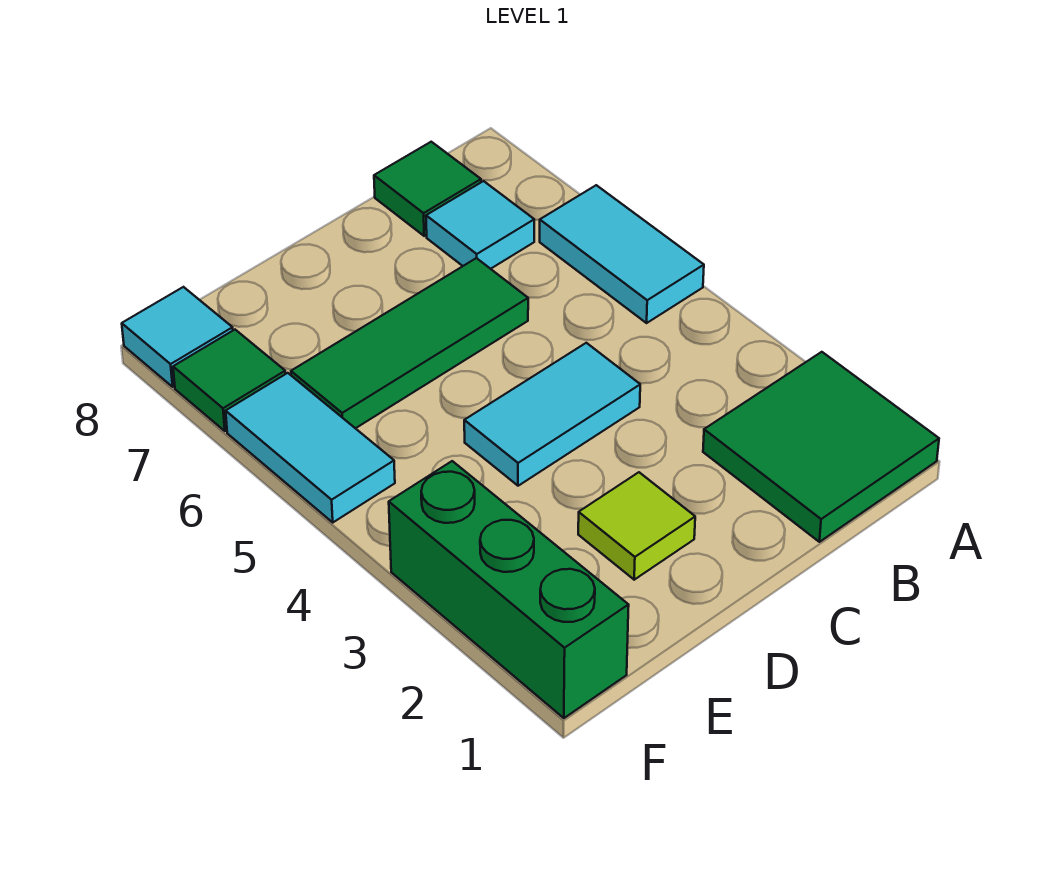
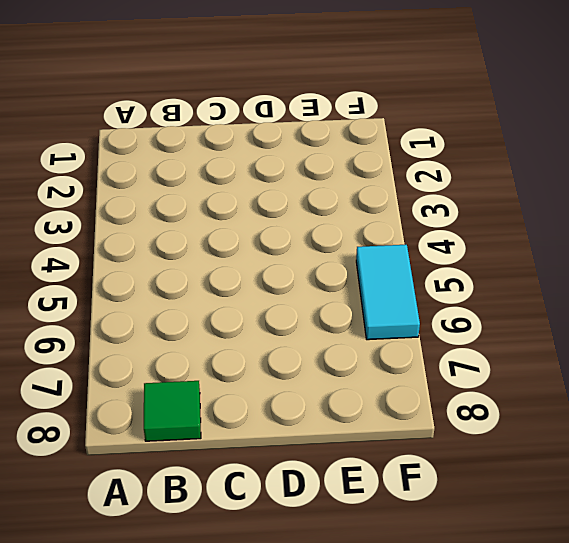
none -> green 2x2 tile [703,352,939,542]
none -> cyan 1x2 tile [540,185,704,323]

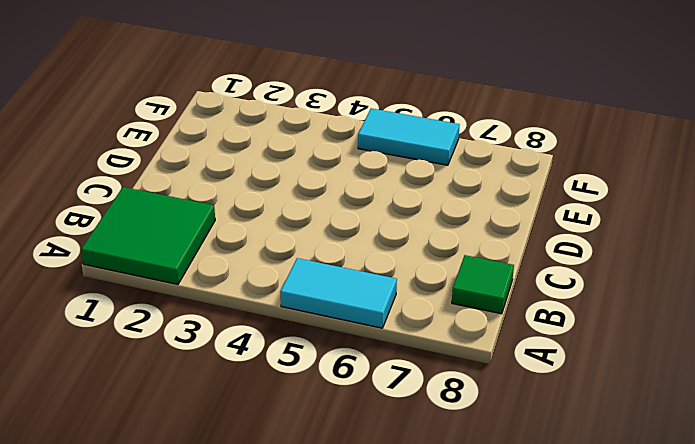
none -> cyan 1x1 tile [426,181,534,269]
none -> cyan 1x2 tile [464,343,640,486]

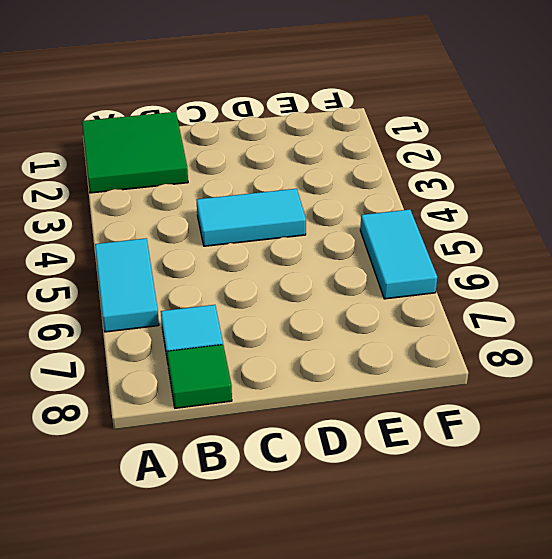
none -> green 1x3 tile [291,258,528,428]
none -> lime 1x1 tile [578,472,695,580]

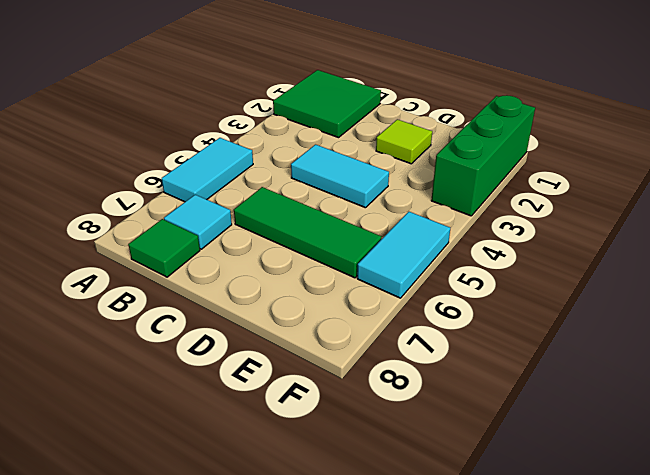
none -> green 1x1 tile [173,330,285,431]
none -> cyan 1x1 tile [122,287,233,387]

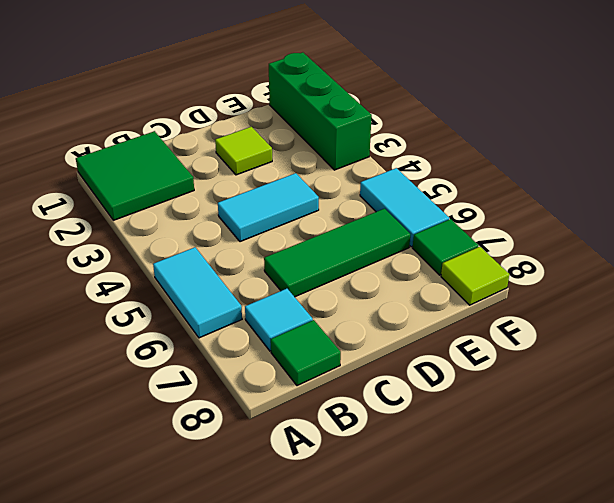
lime 1x1 tile [441,247,509,305] -> cyan 1x1 tile [122,287,233,387]

